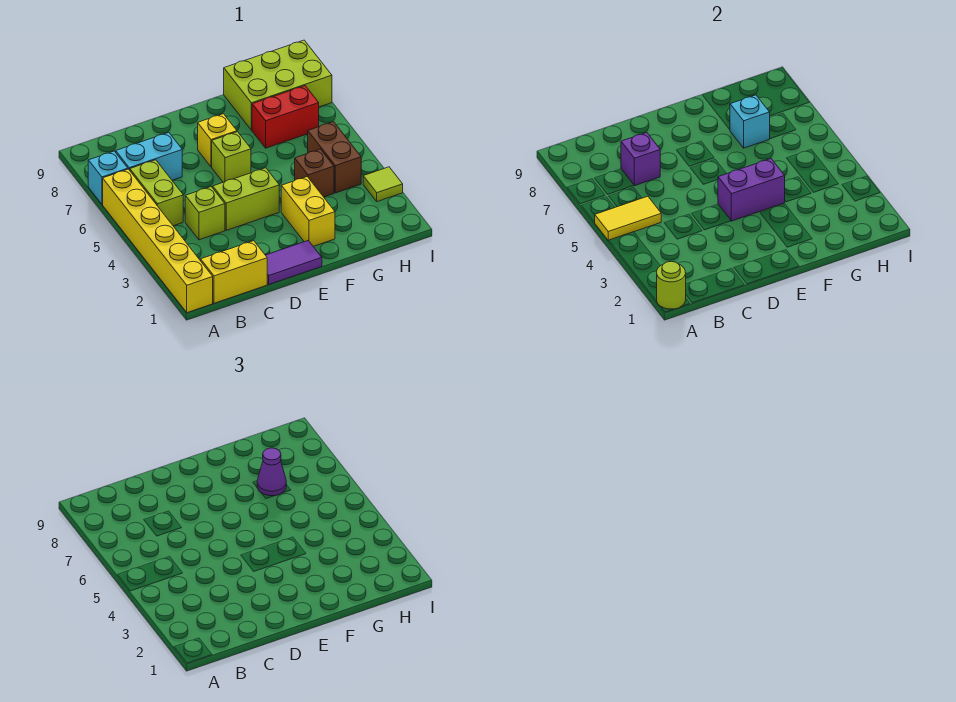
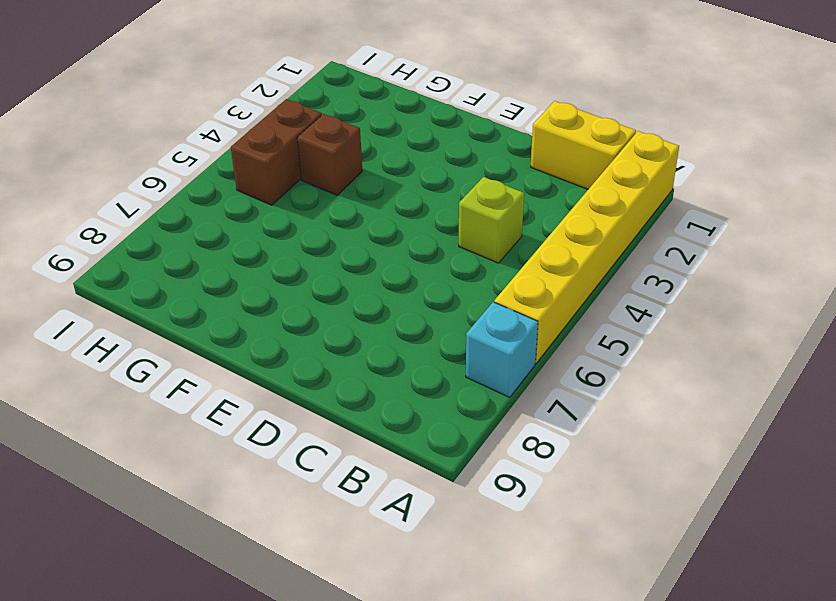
none -> lime 1x2 brick [130,160,183,226]
none -> cyan 1x2 brick [116,132,182,180]
none -> purple 1x2 tile [266,241,322,284]

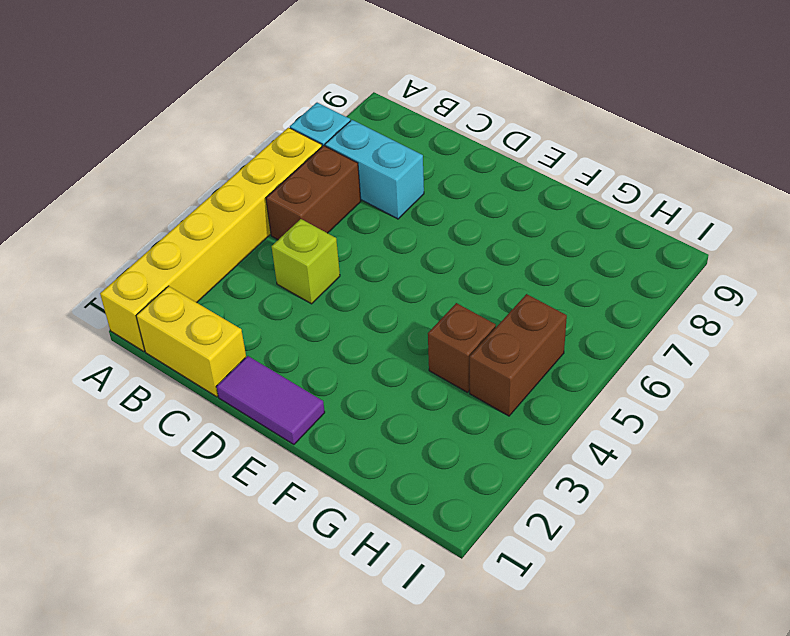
brown 1x2 brick [266,145,361,240] -> lime 1x2 brick [130,160,183,226]
none -> lime 1x2 brick [213,168,279,230]
none -> lime 1x1 brick [212,132,251,182]
none -> yellow 1x1 brick [198,114,237,167]

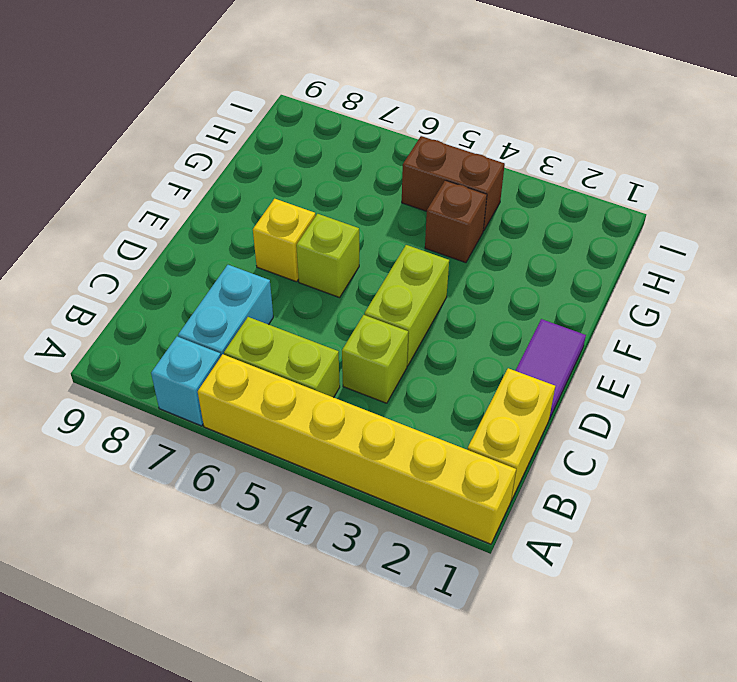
none -> yellow 1x2 brick [281,177,335,246]
none -> red 1x2 brick [252,86,319,148]
none -> lime 2x3 brick [224,40,332,130]

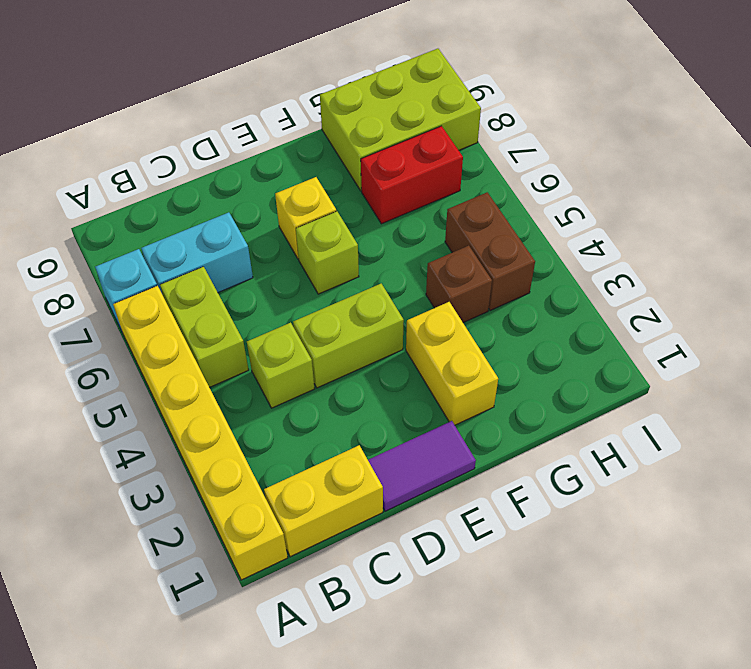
none -> lime 1x1 tile [363,167,403,202]
none -> lime 1x1 round brick [657,261,686,309]
none -> yellow 1x2 tile [595,196,661,241]

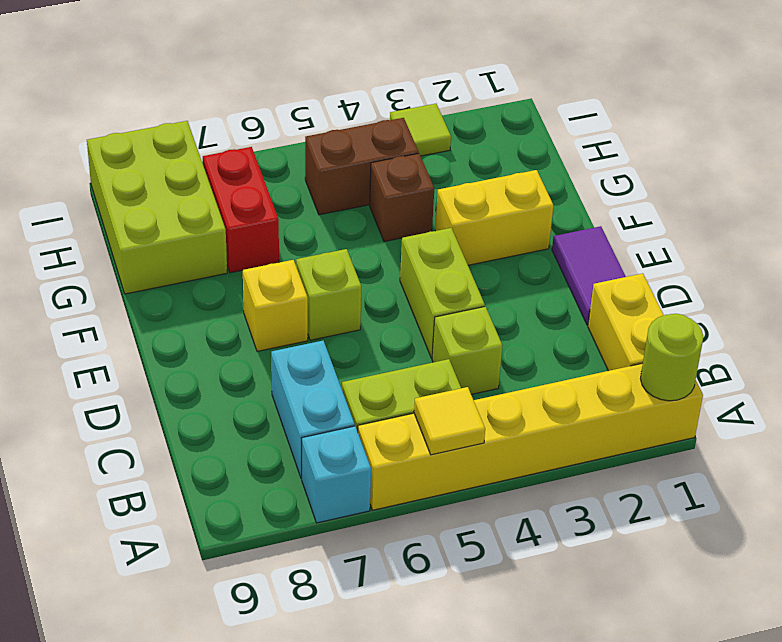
yellow 1x1 tile [414,387,485,455] -> yellow 1x2 tile [595,196,661,241]
none -> purple 1x1 brick [621,132,660,186]
none -> purple 1x2 brick [718,159,785,221]
none -> cyan 1x1 brick [730,95,770,148]

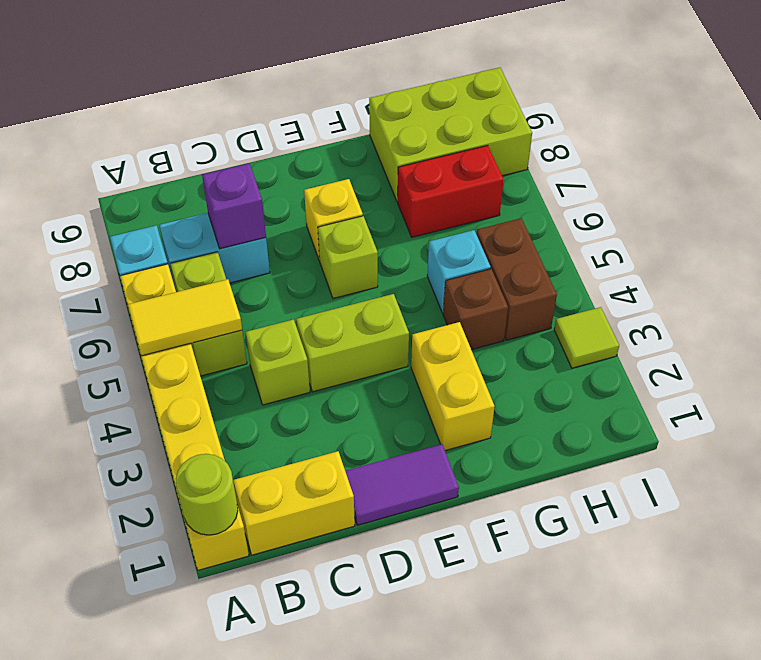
cyan 1x1 brick [427,230,491,313] -> cyan 1x1 brick moved to [730,95,770,148]
none -> purple 1x2 brick [718,159,785,221]
none -> purple 1x1 cone [257,448,286,496]

